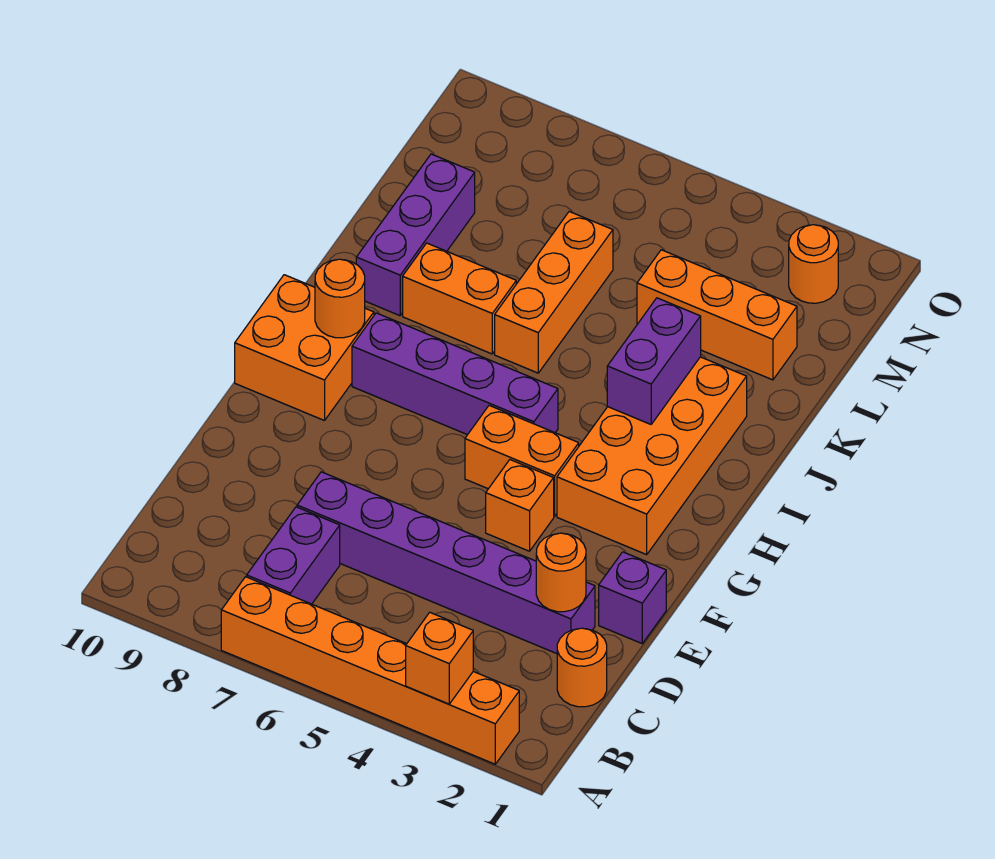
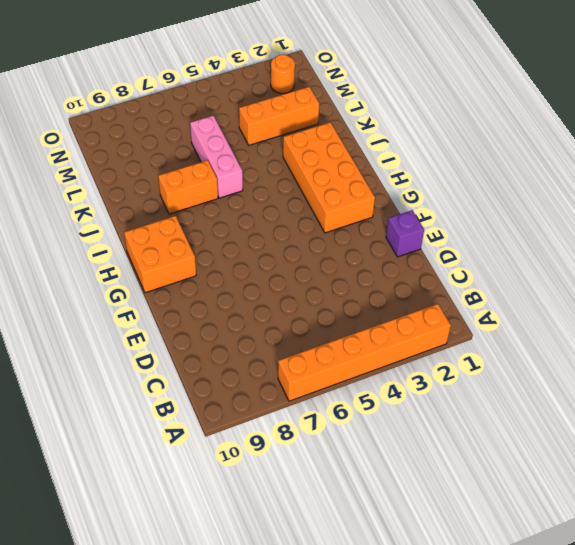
pink 1x3 brick [190,116,243,198] -> orange 1x3 brick [495,212,613,373]
none -> purple 1x2 brick [247,507,340,604]
none -> orange 1x1 round brick [557,628,607,707]
none -> purple 1x6 brick [297,472,595,654]

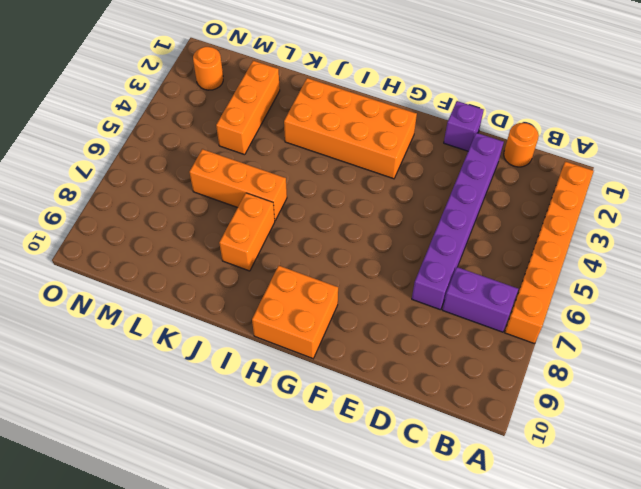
none -> orange 1x1 brick [486,460,554,551]
none -> orange 1x2 brick [465,405,579,516]
none -> purple 1x4 brick [352,313,558,435]

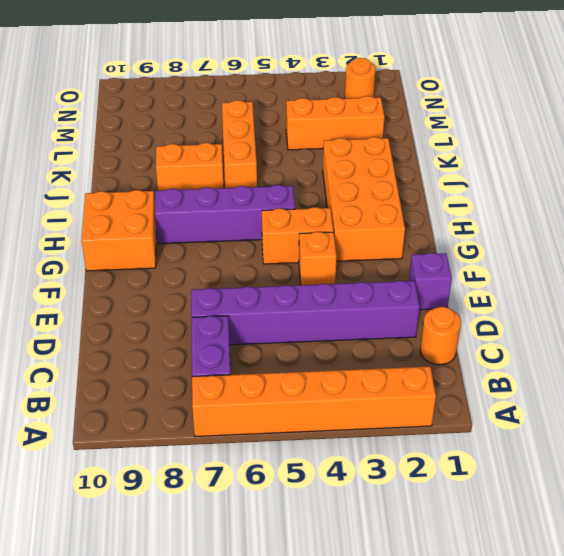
none -> purple 1x3 brick [356,154,475,316]
none -> orange 1x1 brick [406,612,473,704]
none -> orange 1x1 round brick [536,533,586,612]

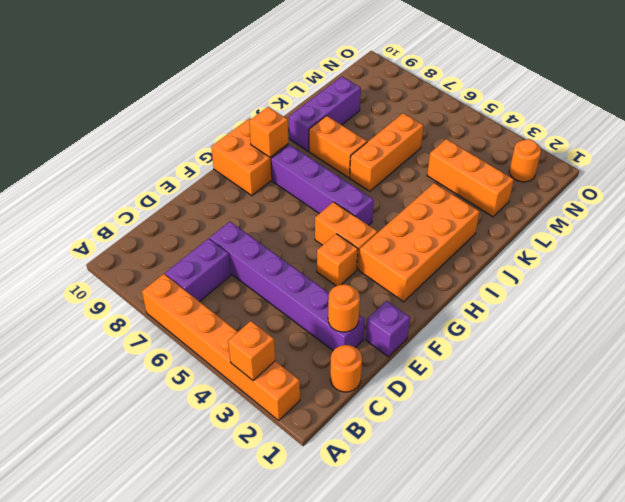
orange 1x1 brick [249,107,288,157] -> orange 1x1 round brick [315,259,365,338]
none -> purple 1x2 brick [607,298,701,424]

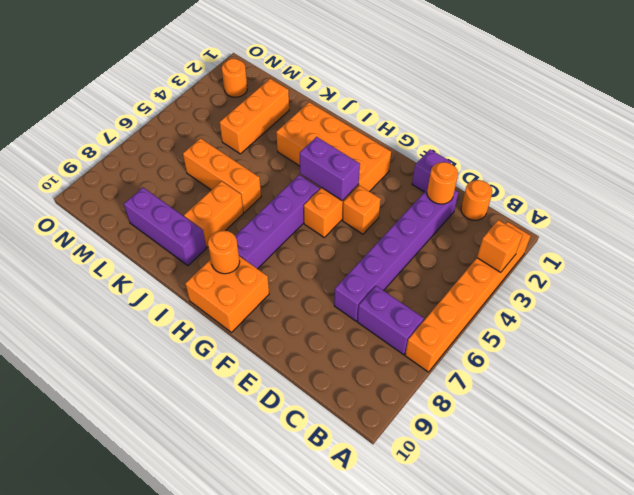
purple 1x2 brick [300,137,360,201] -> purple 1x2 brick moved to [607,298,701,424]

